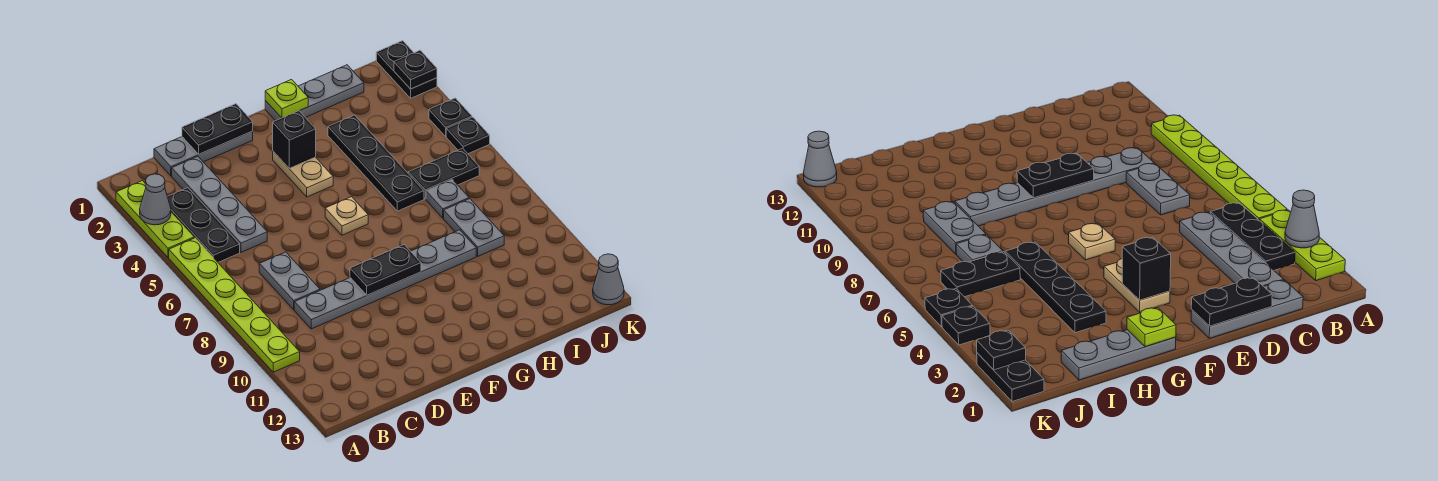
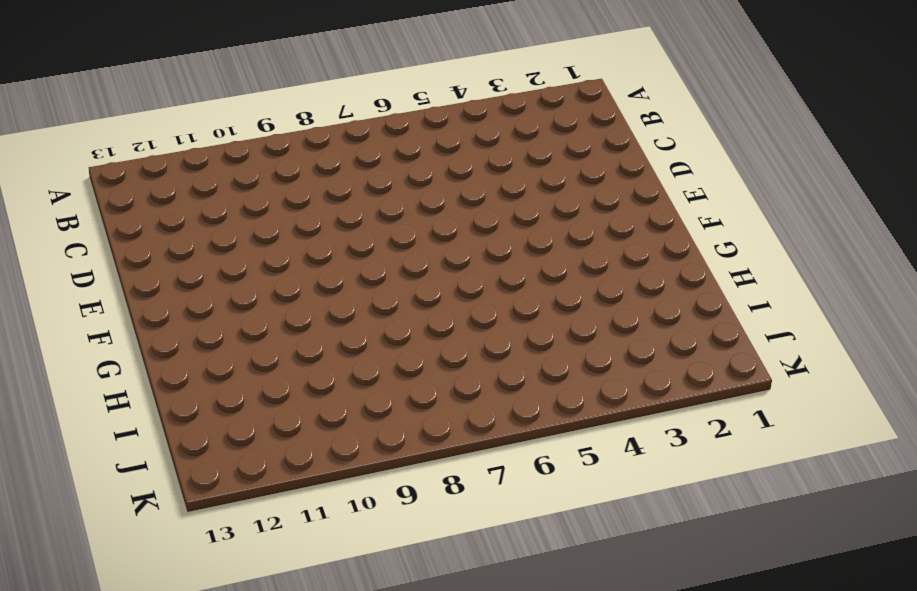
none -> lime 1x3 plate [116,181,194,257]
none -> lime 1x6 plate [169,238,300,372]
none -> black 1x3 plate [167,188,240,262]

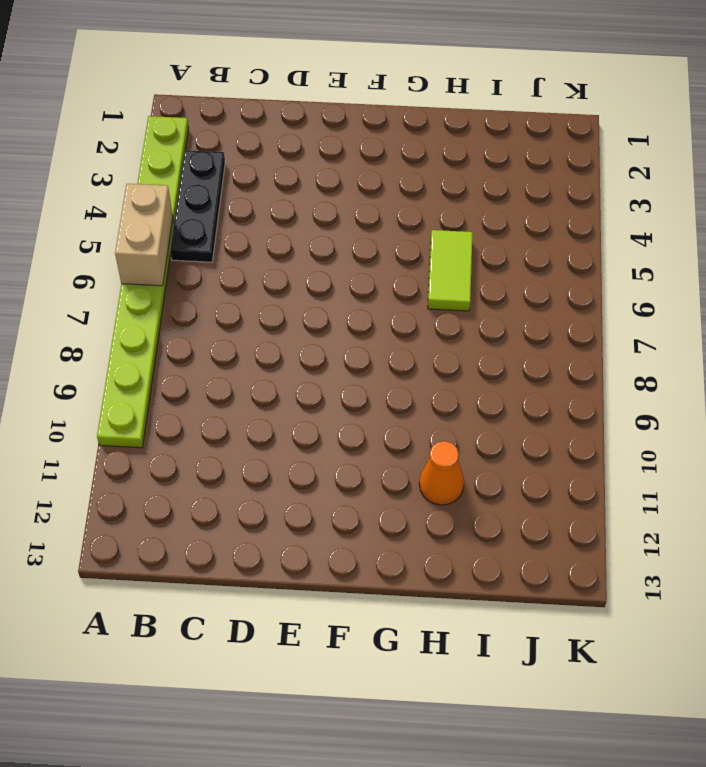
tan 1x2 brick [115,184,173,286] -> none
lime 1x2 tile [428,230,473,311] -> black 1x4 plate [328,115,424,211]
orange 1x1 cone [419,441,464,505] -> none
none -> grey 1x3 plate [154,131,253,176]
none -> grey 1x4 plate [172,157,267,252]
none -> grey 1x2 plate [259,252,320,310]

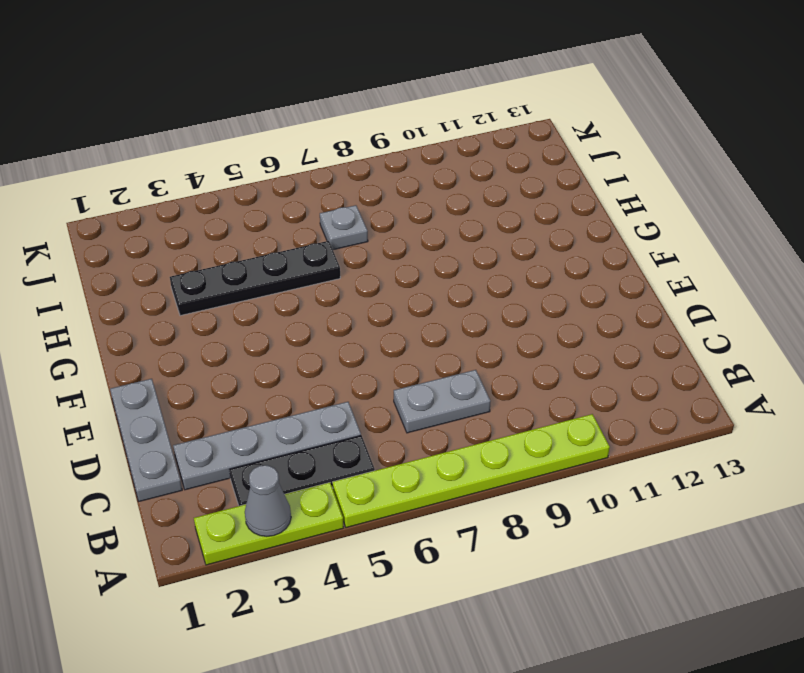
none -> grey 1x6 plate [294,230,476,329]
none -> tan 1x2 plate [273,151,333,197]
none -> tan 1x1 plate [325,197,368,235]

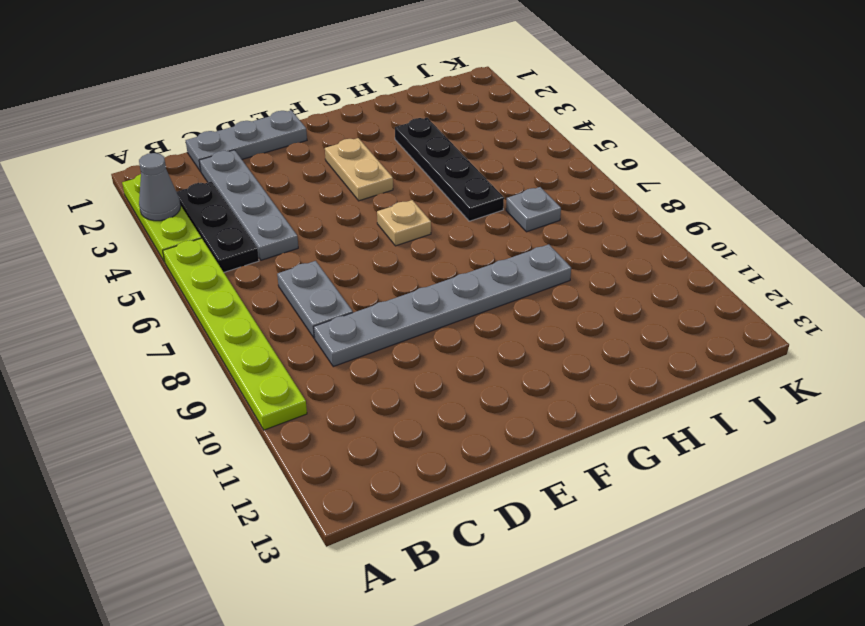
none -> grey 1x3 plate [265,65,364,121]
none -> black 1x2 plate [408,148,479,199]
none -> grey 1x2 plate [444,199,504,256]

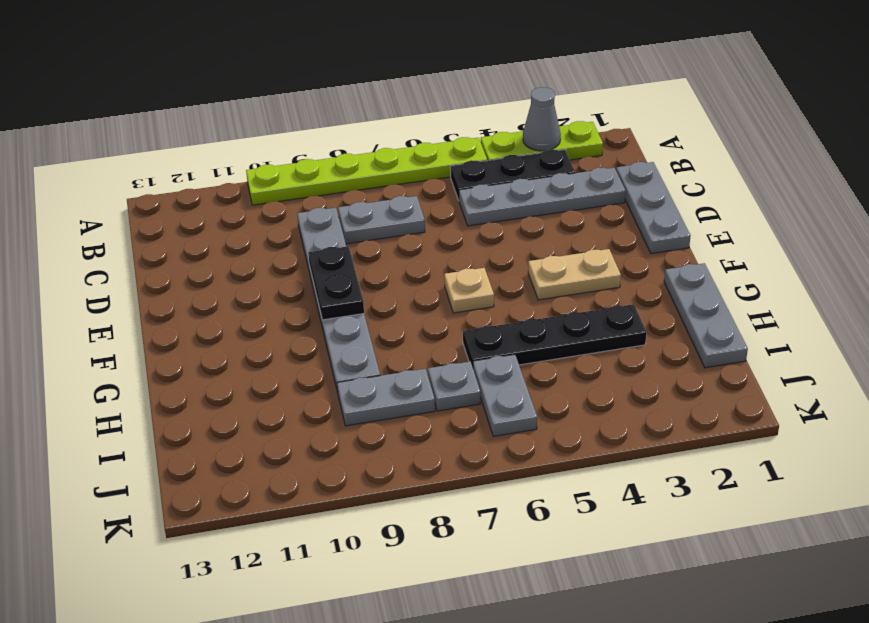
grey 1x2 plate [473,354,537,436] -> black 1x2 plate [408,148,479,199]
none -> black 1x2 plate [376,41,437,98]
none -> black 1x1 plate [429,98,472,136]
none -> black 1x1 plate [446,117,490,154]

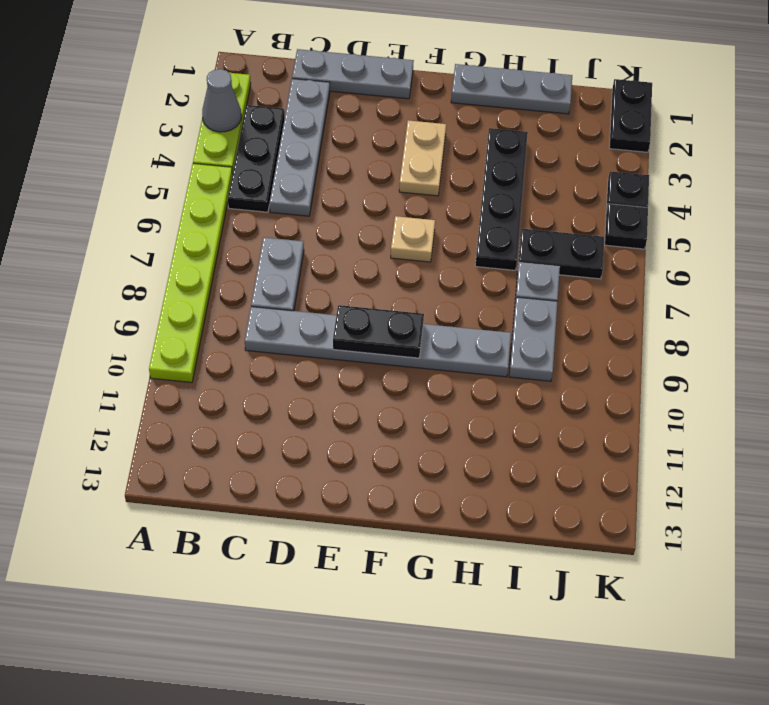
none -> grey 1x1 cone [593,254,624,305]
none -> black 1x2 plate [182,104,253,154]
none -> black 1x1 brick [273,111,316,168]

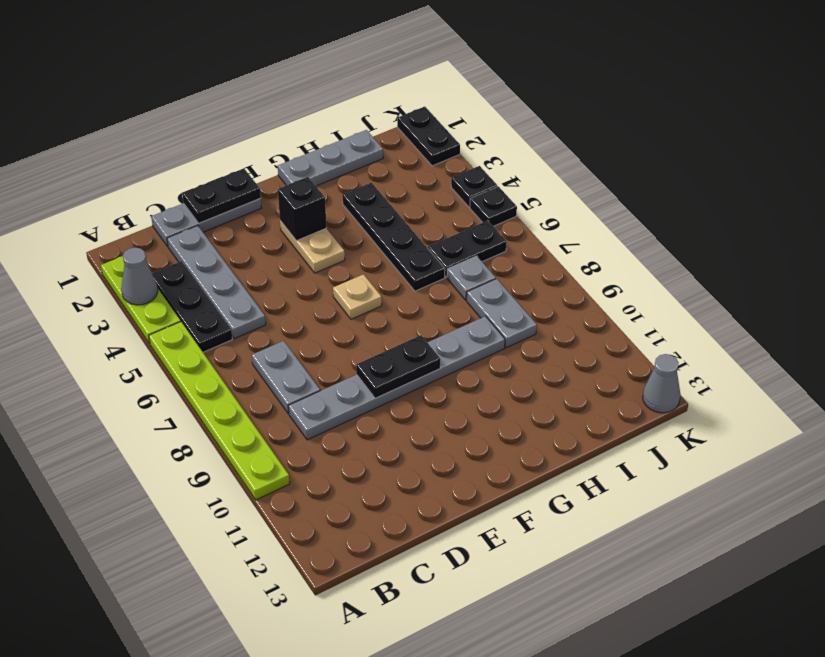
none -> lime 1x1 plate [265,80,308,118]
none -> black 1x1 plate [394,50,437,89]

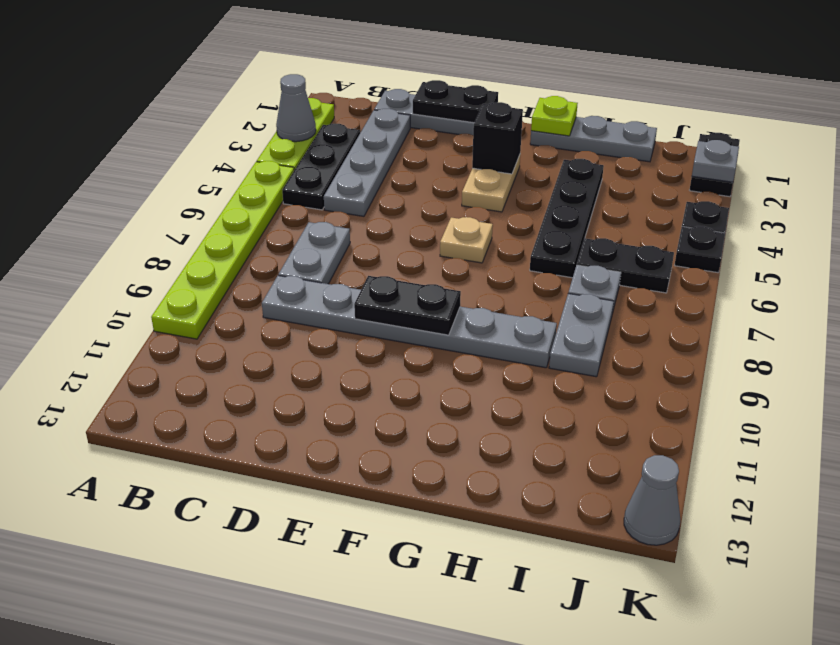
grey 1x1 plate [692,140,739,182] -> black 1x1 plate [394,50,437,89]

